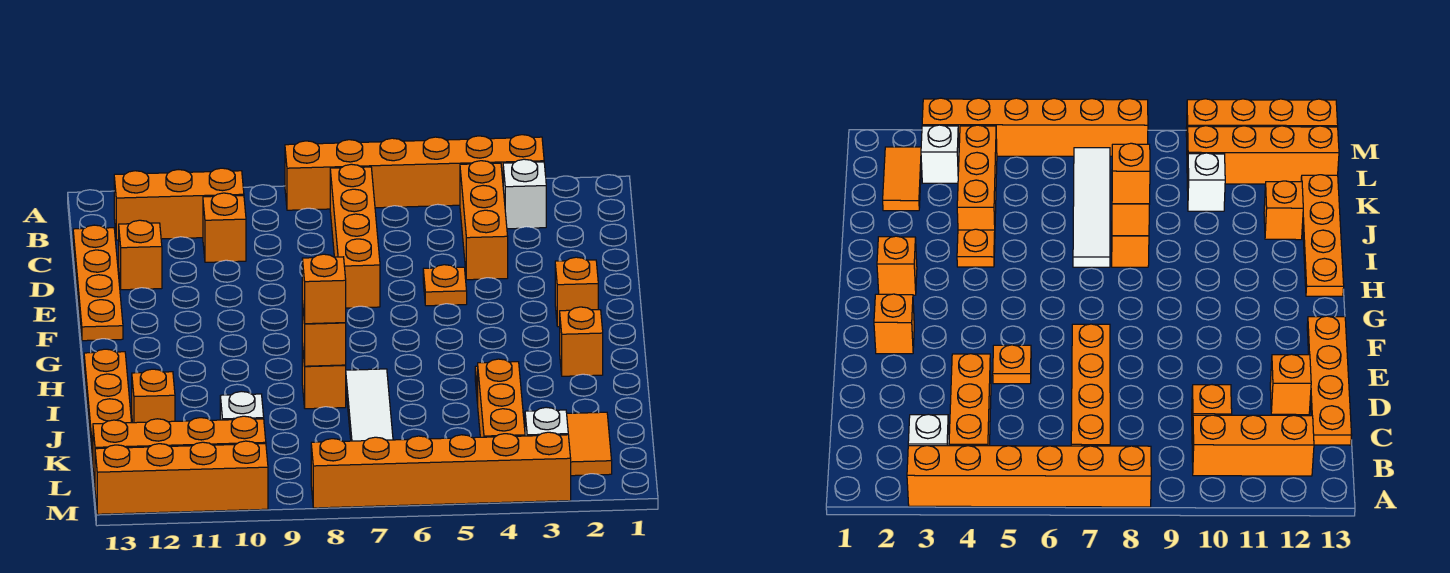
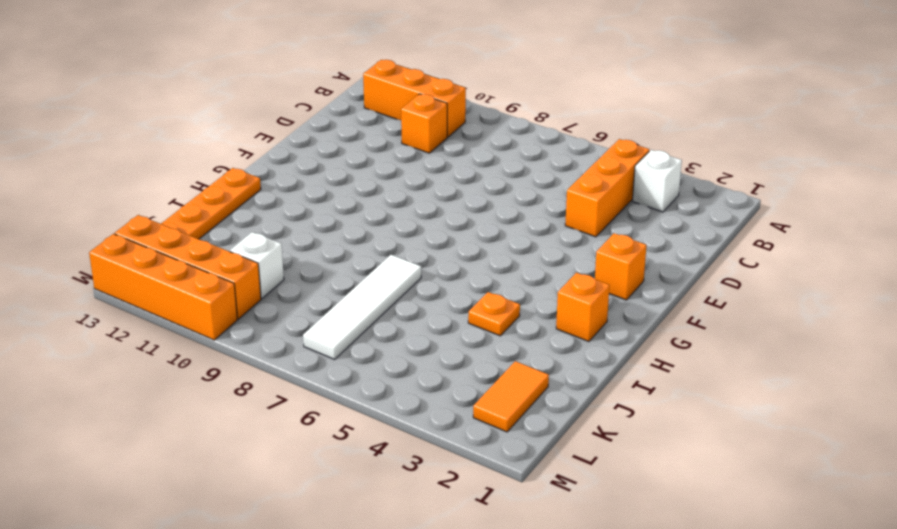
none -> orange 1x6 brick [285,135,544,210]
none -> orange 1x4 brick [330,164,380,308]
none -> orange 1x4 plate [73,225,123,341]

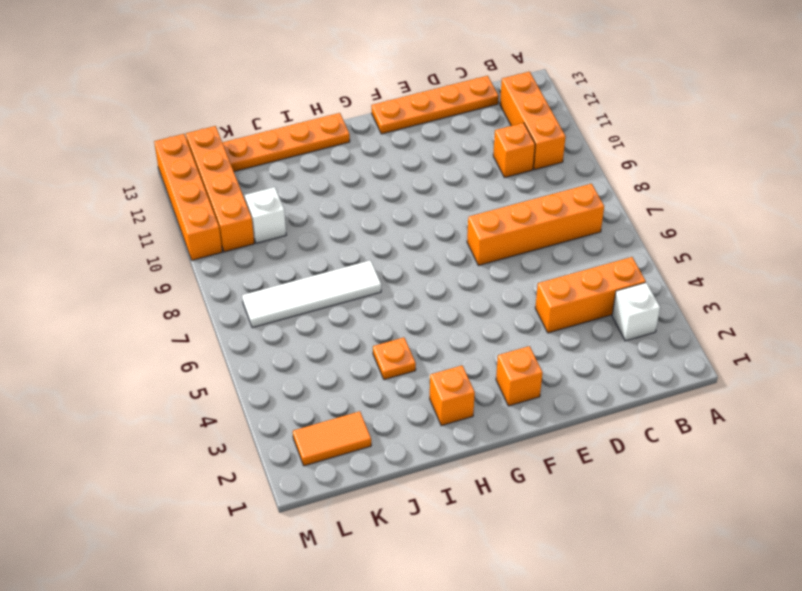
none -> orange 1x6 brick [285,135,544,210]
none -> orange 1x1 brick [119,220,162,290]
none -> orange 1x1 plate [423,265,467,306]

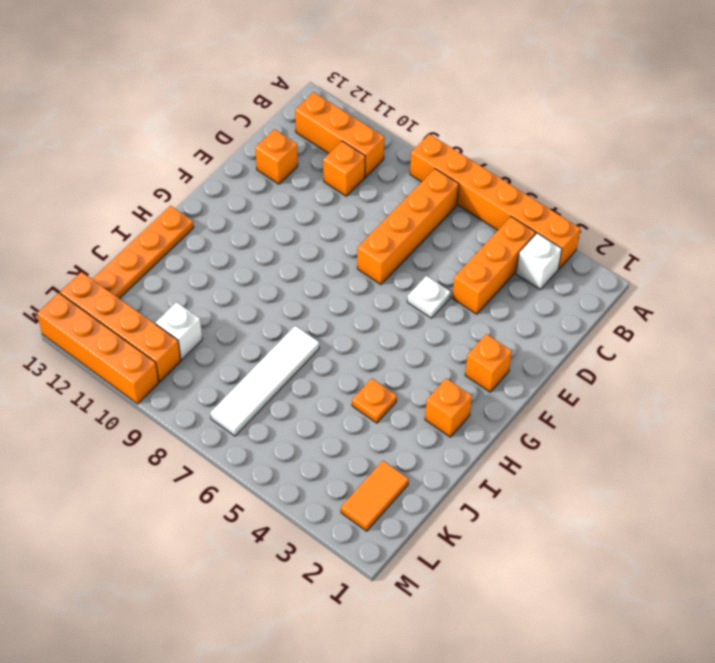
white 1x1 plate [407,276,451,318] -> orange 1x1 plate [423,265,467,306]
none -> orange 1x4 plate [73,225,123,341]
none -> orange 1x1 brick [302,344,346,409]
none -> orange 1x3 brick [478,359,525,437]

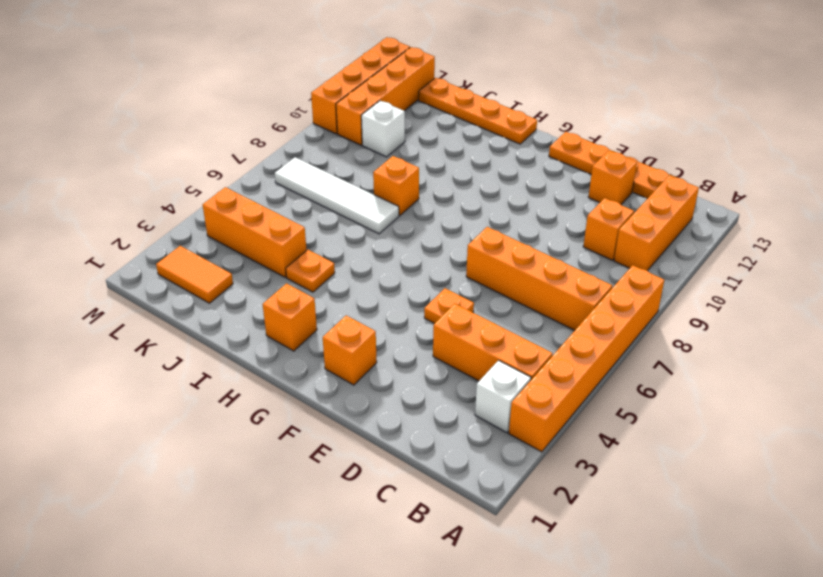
none -> orange 1x1 brick [132,369,175,423]
none -> white 1x1 brick [525,407,568,436]
none -> orange 1x6 brick [311,432,571,508]

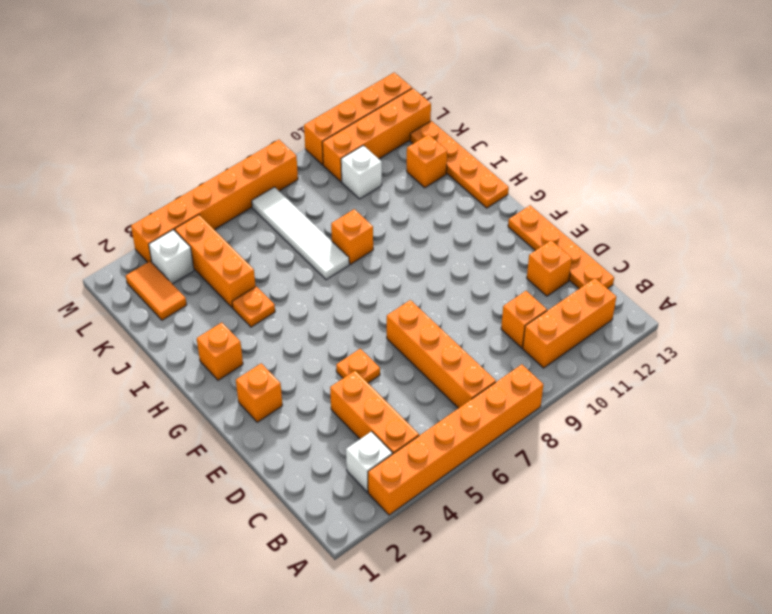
none -> orange 1x1 brick [302,301,346,366]
none -> orange 1x1 brick [302,254,346,324]

